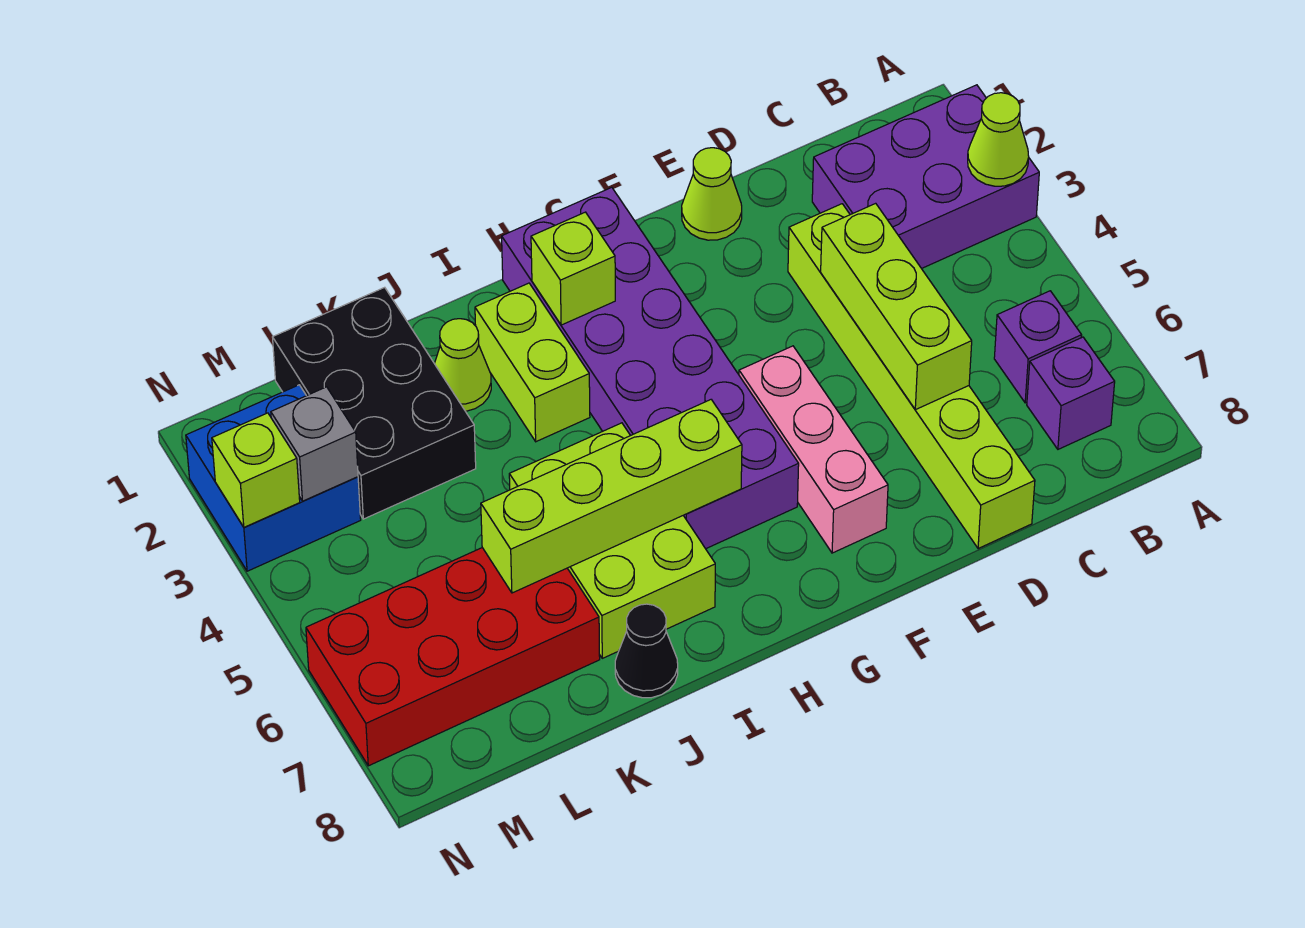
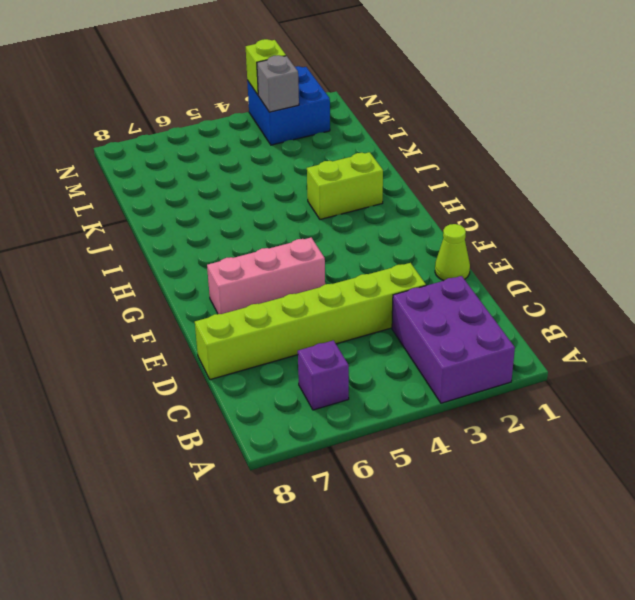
none -> purple 1x1 brick [1027,337,1115,449]
none -> purple 2x6 brick [502,187,799,549]
none -> lime 2x3 brick [509,423,715,658]

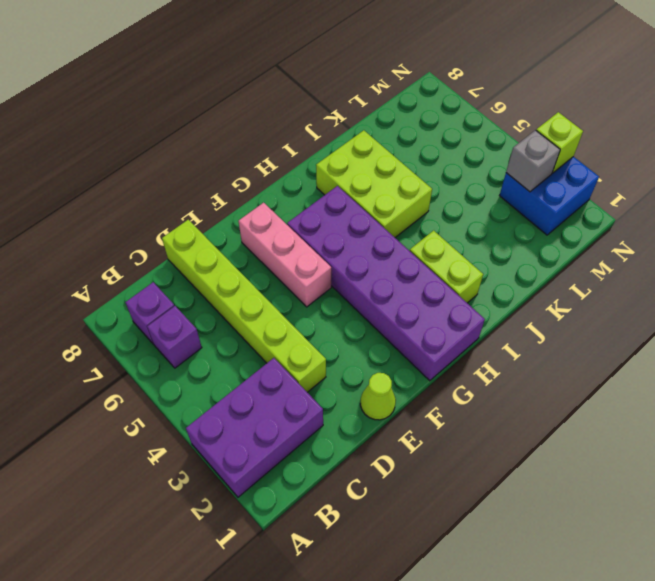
none -> lime 1x1 cone [434,319,491,411]
none -> black 1x1 cone [615,604,678,698]
none -> black 2x3 brick [273,287,476,519]

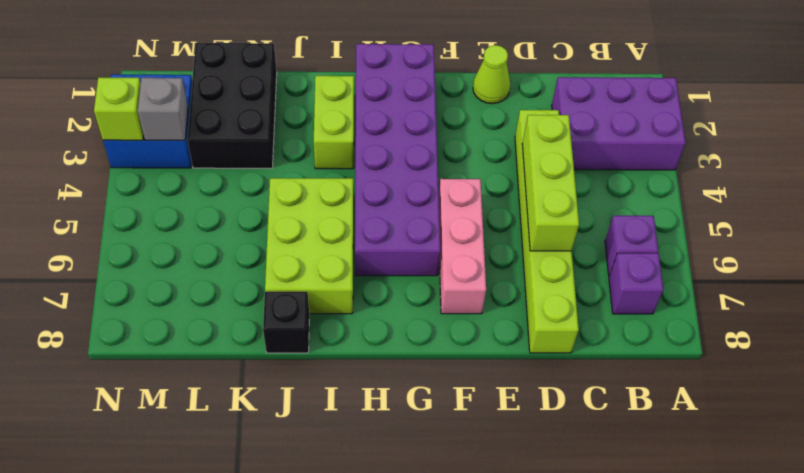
black 1x1 brick [263,292,309,353] -> black 1x1 cone [615,604,678,698]
none -> lime 1x1 cone [434,319,491,411]
none -> red 2x4 brick [306,548,600,766]
none -> lime 1x1 cone [968,93,1029,186]

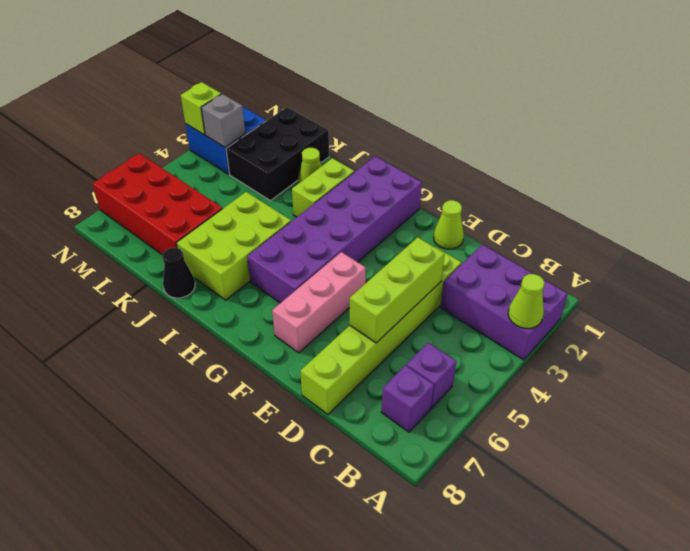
none -> lime 1x1 brick [531,212,615,325]
none -> lime 1x4 brick [481,400,742,593]

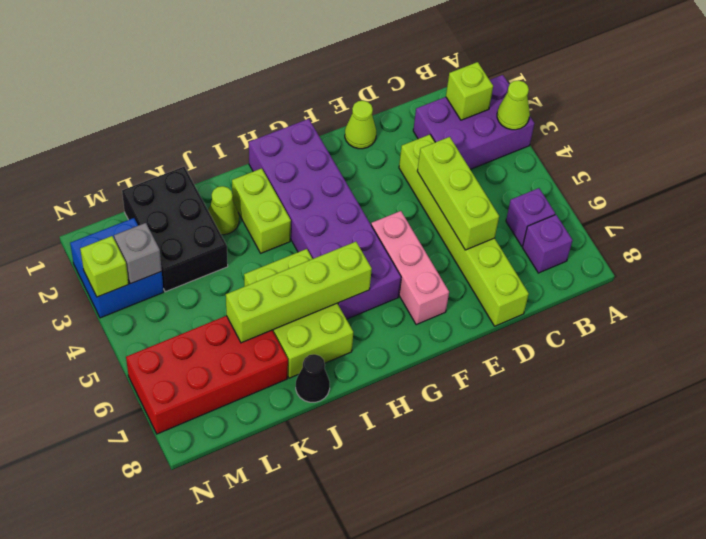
lime 1x1 brick [446,62,493,120] -> lime 1x1 brick moved to [531,212,615,325]

